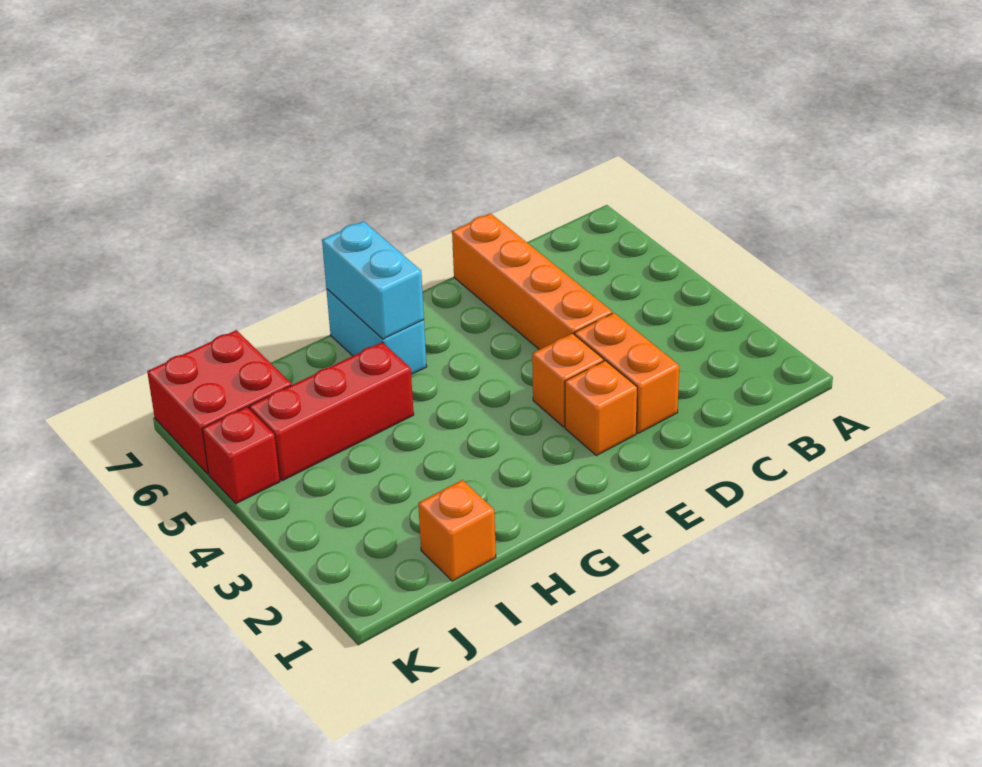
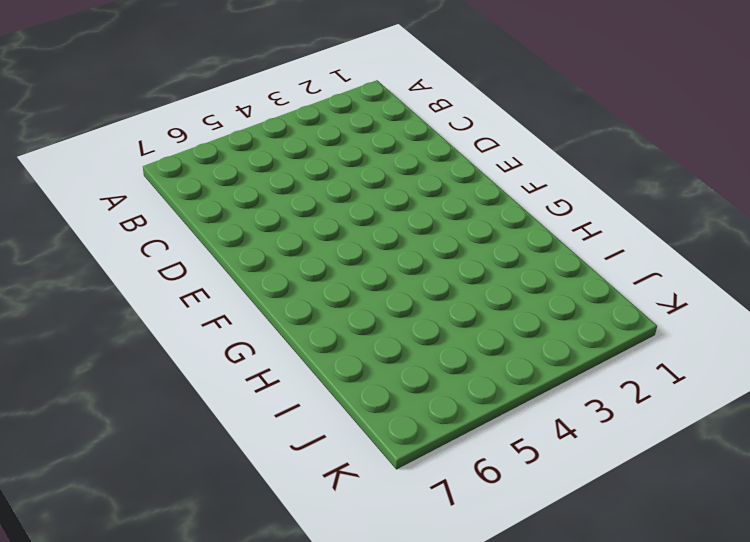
none -> orange 1x2 brick [575,313,679,433]
none -> orange 1x4 brick [452,213,612,350]

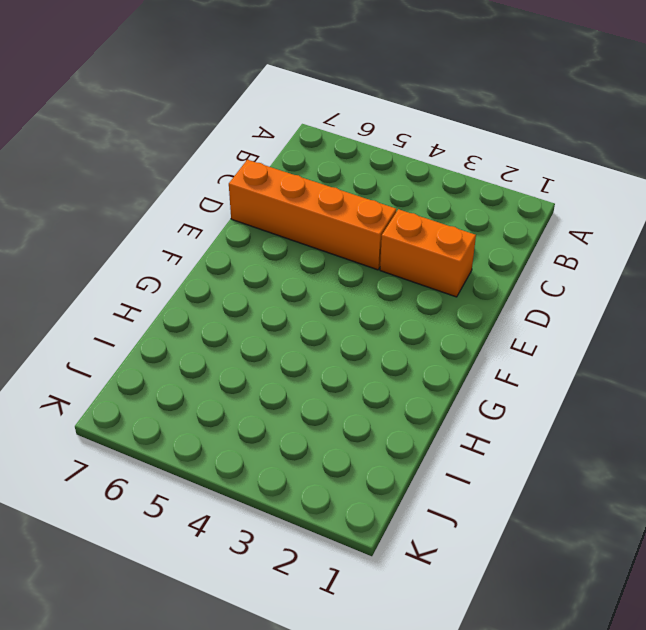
none -> orange 1x1 brick [565,361,637,456]
none -> orange 1x1 brick [532,333,604,427]

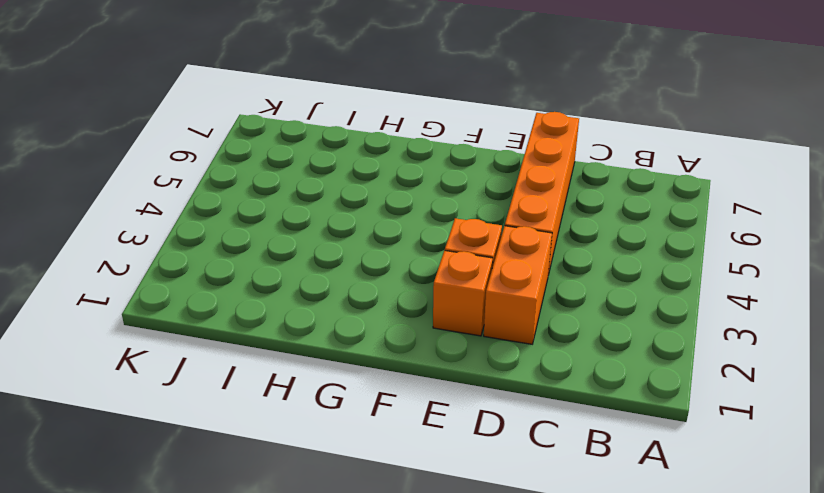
none -> cyan 1x2 brick [326,289,427,375]
none -> red 1x3 brick [249,342,414,481]

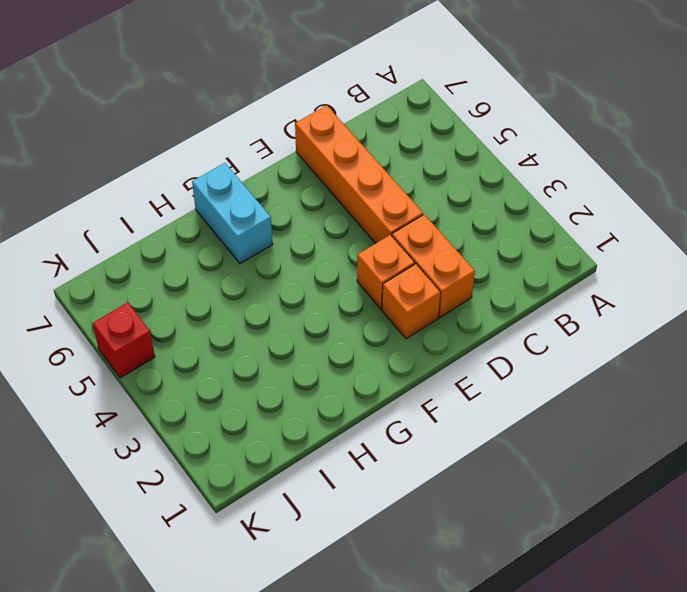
none -> red 1x3 brick [249,342,414,481]
none -> orange 1x1 brick [418,480,496,581]

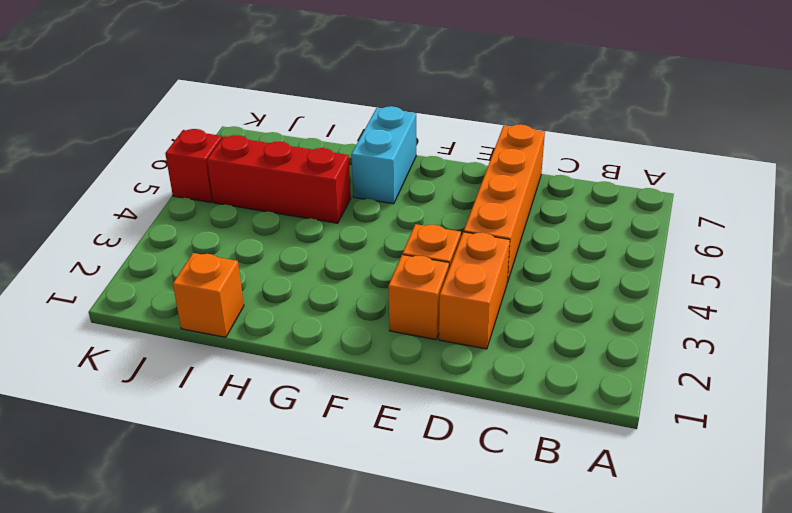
none -> red 2x2 brick [147,330,292,474]
none -> cyan 1x2 brick [322,221,424,339]

